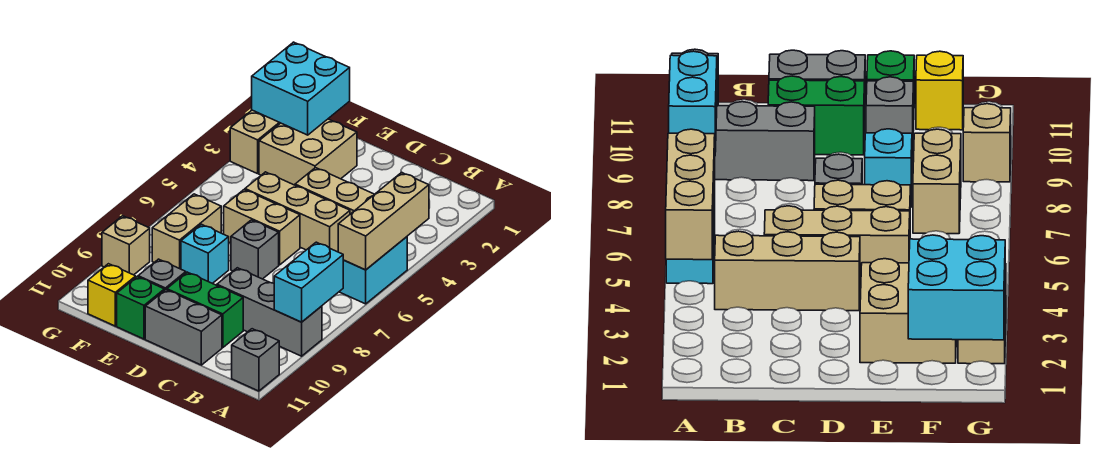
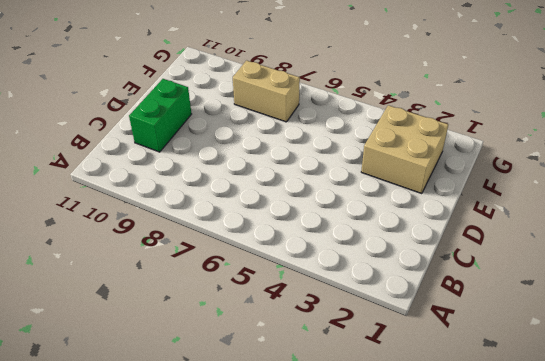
none -> cyan 1x2 brick [339,237,407,304]
none -> grey 1x3 brick [217,268,322,356]
none -> grey 1x1 brick [232,329,279,391]

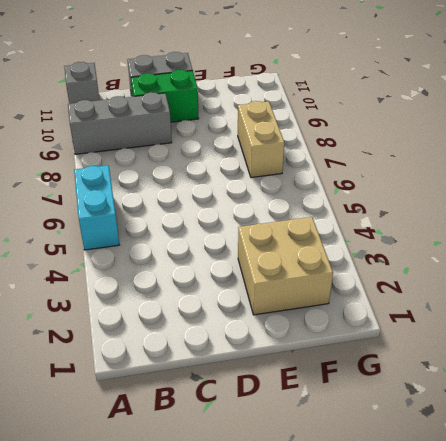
none -> tan 1x3 brick [295,168,374,214]
none -> tan 1x3 brick [245,172,350,252]
none -> tan 1x2 brick [224,190,300,265]

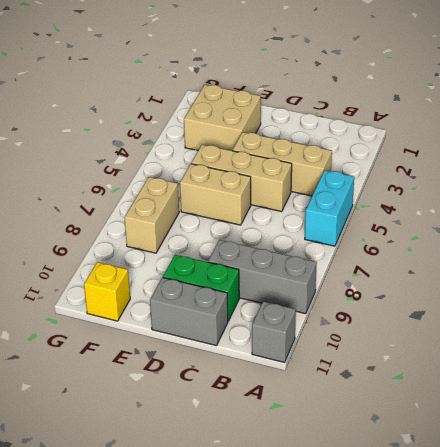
none -> grey 1x1 brick [231,220,279,279]
none -> cyan 1x1 brick [181,224,229,284]
none -> grey 1x1 brick [138,259,186,291]

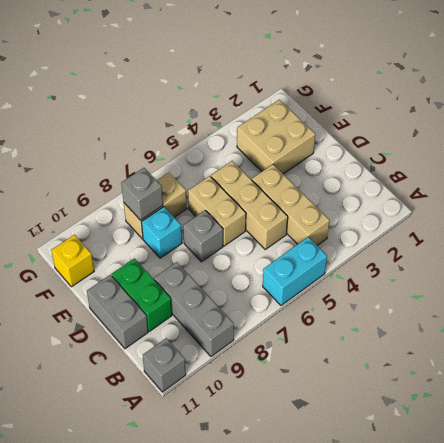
grey 1x1 brick [121,168,163,220] -> grey 1x1 brick moved to [138,259,186,291]
none -> green 1x1 brick [117,277,164,339]
none -> tan 1x2 brick [230,110,280,174]
none -> tan 1x1 brick [102,216,150,275]

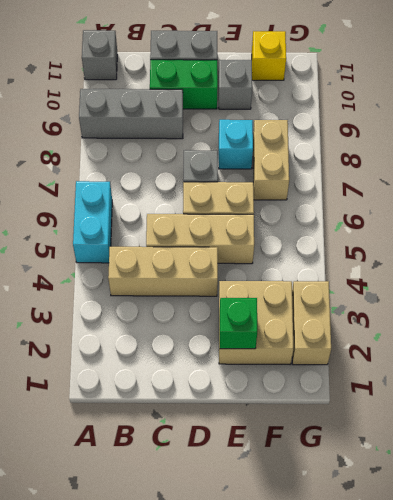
green 1x1 brick [220,298,257,349] -> green 1x1 brick moved to [117,277,164,339]
none -> tan 1x1 brick [102,216,150,275]
none -> tan 1x3 brick [338,172,429,270]
none -> cyan 1x2 brick [274,242,343,322]

